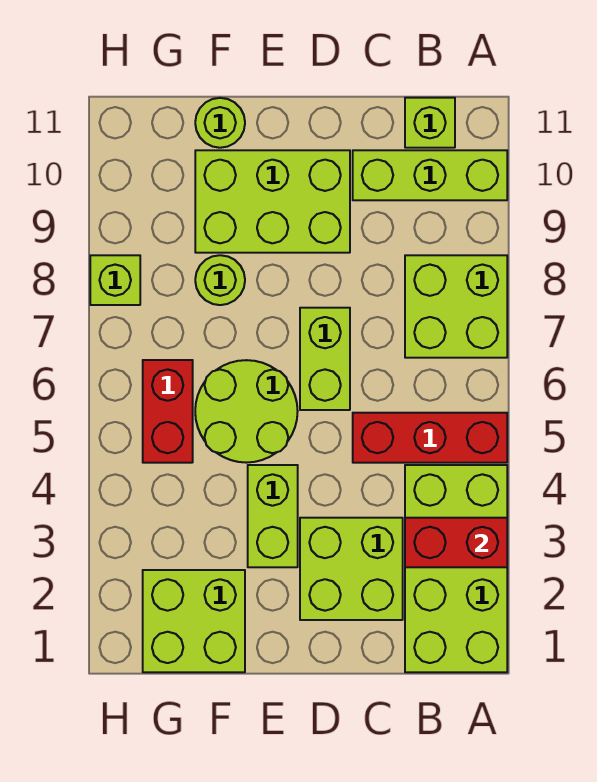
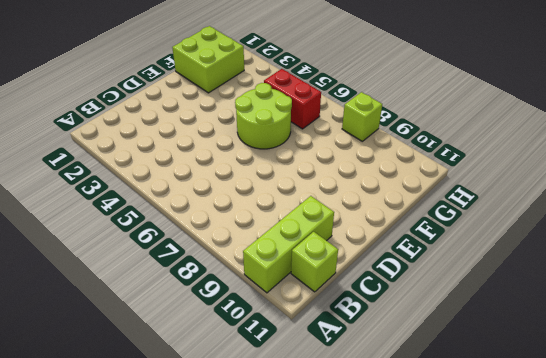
none -> lime 2x4 brick [405,465,507,672]
none -> red 1x3 brick [353,413,507,463]
none -> lime 2x2 brick [405,255,507,358]

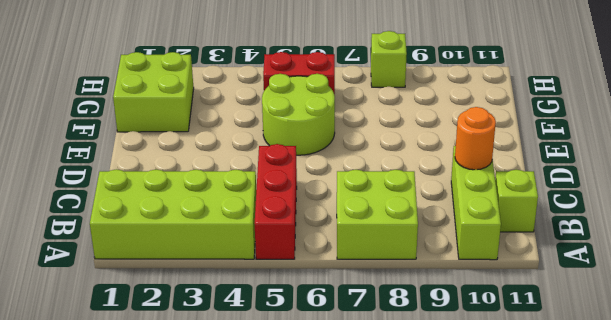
orange 1x1 round brick [455,107,496,170] -> none
none -> lime 2x2 brick [300,518,403,620]
none -> lime 1x2 brick [300,308,350,410]
none -> lime 2x3 brick [195,150,350,253]

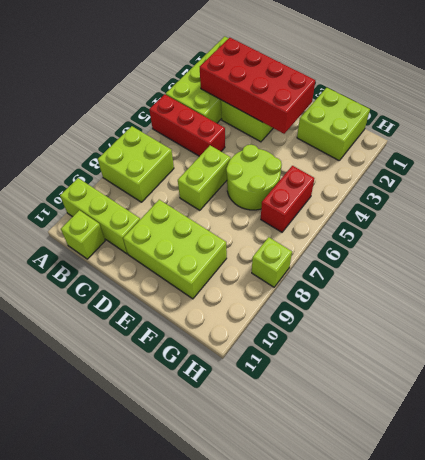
red 2x4 brick [200,38,315,134] -> red 1x2 brick [405,518,507,567]
none -> lime 1x2 brick [248,465,298,567]
none -> lime 1x1 round brick [195,255,245,305]
none -> lime 1x1 round brick [195,98,245,148]

